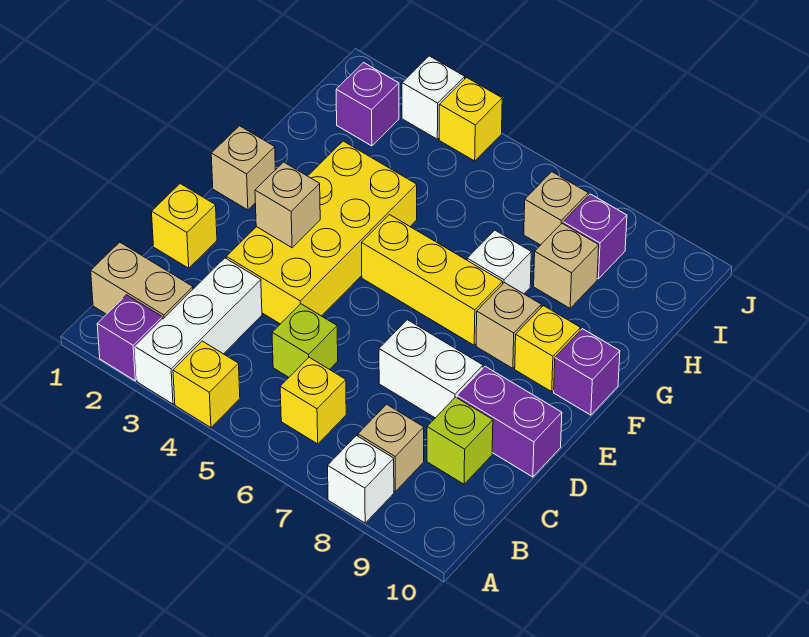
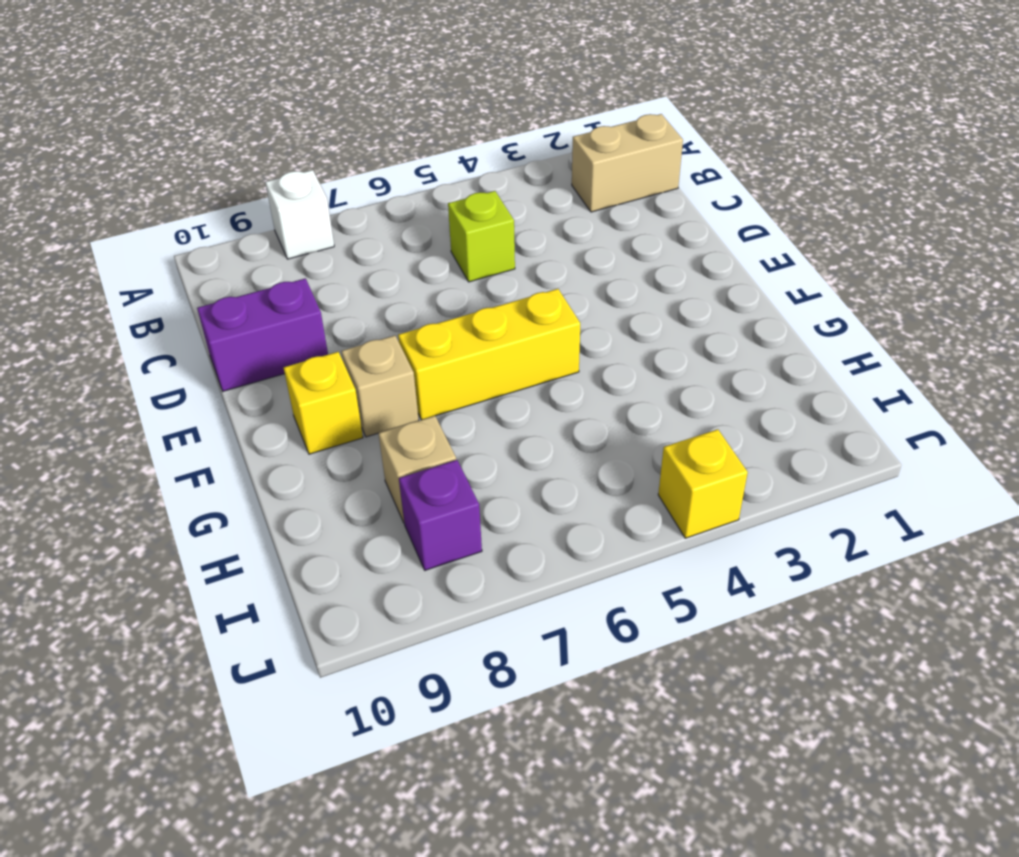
none -> purple 1x1 brick [97,295,163,381]
none -> white 1x3 brick [135,258,262,404]
none -> yellow 1x1 brick [173,341,240,428]

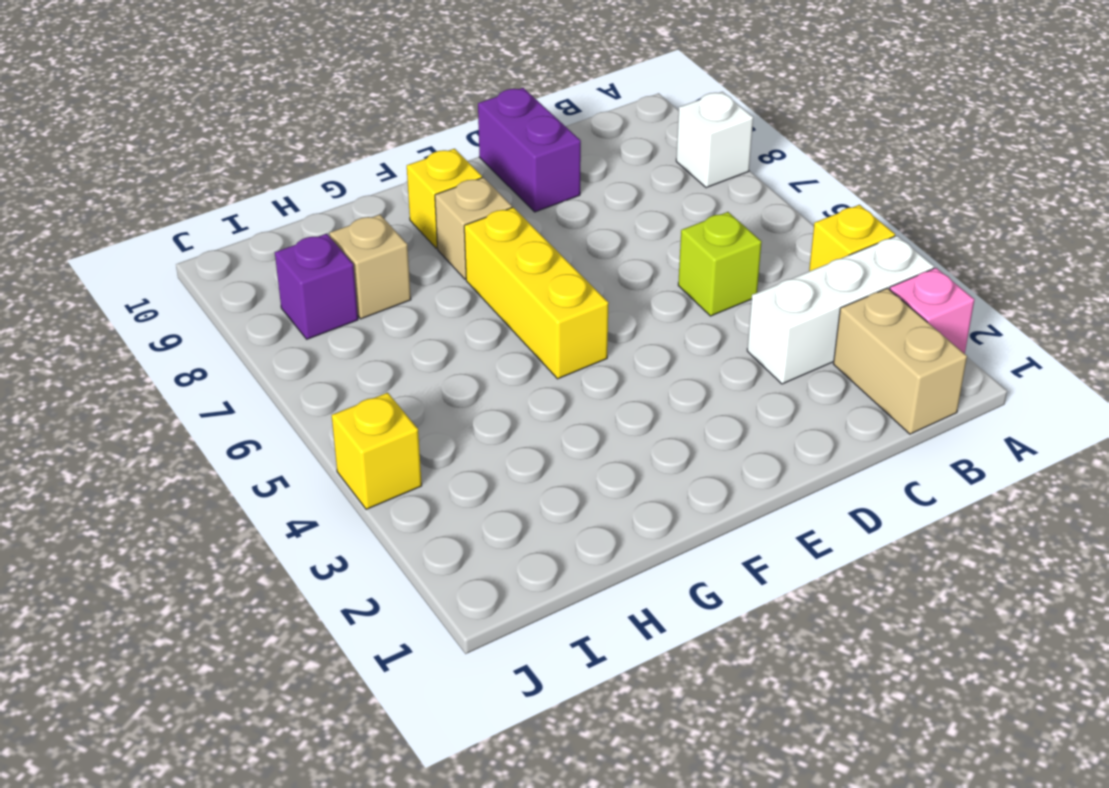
pink 1x1 brick [890,268,974,354] -> purple 1x1 brick [97,295,163,381]
none -> yellow 1x1 brick [280,357,346,444]
none -> tan 1x1 brick [358,404,424,491]
none -> lime 1x1 brick [427,397,493,484]

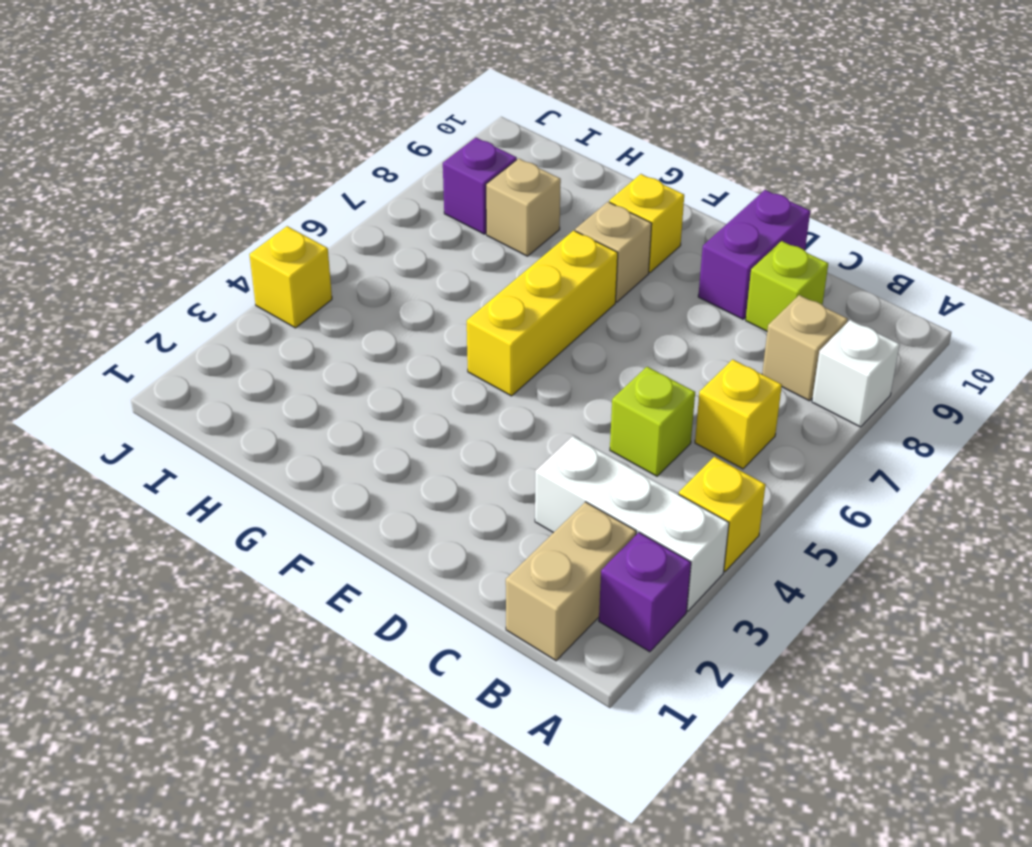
none -> yellow 1x1 brick [152,184,217,268]
none -> yellow 2x4 brick [226,141,417,324]
none -> white 1x2 brick [379,320,483,418]

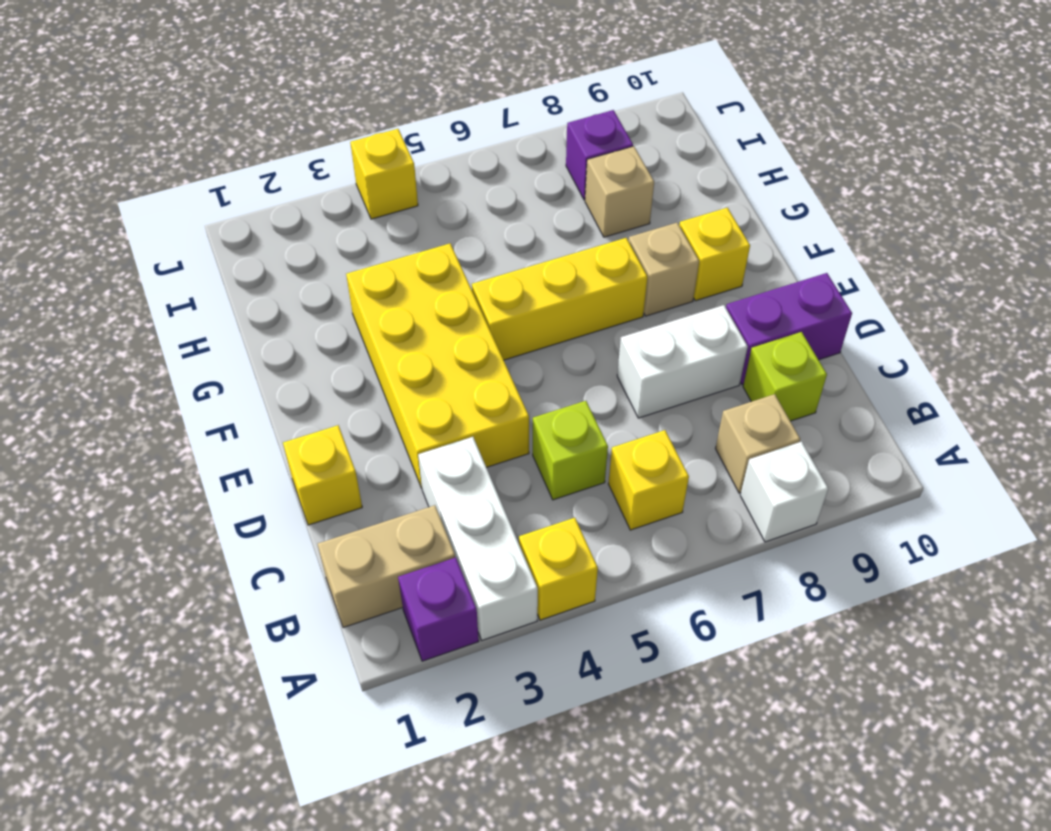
none -> tan 1x1 brick [211,126,275,210]
none -> purple 1x1 brick [554,329,620,415]
none -> white 1x1 brick [467,230,531,294]

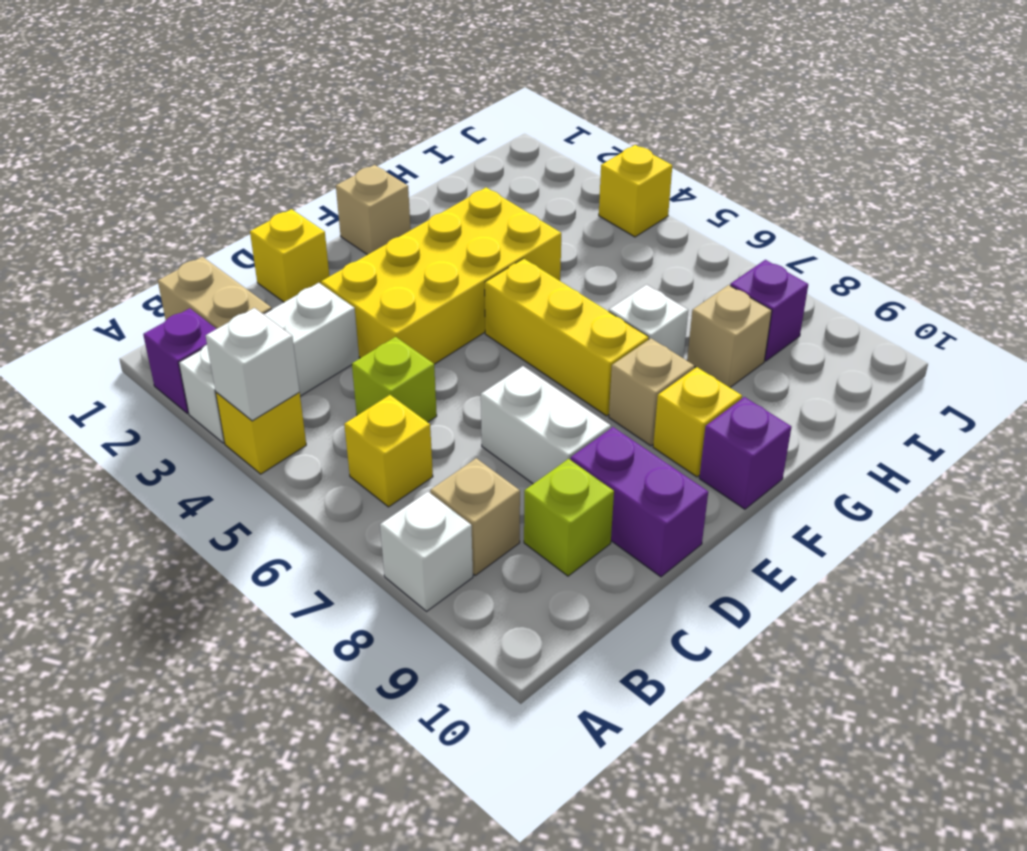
white 1x1 brick [206,308,300,421] -> white 1x1 brick moved to [402,56,465,139]
none -> purple 1x1 brick [336,63,399,146]
none -> tan 1x1 brick [524,172,588,245]
none -> tan 1x1 brick [255,162,320,248]

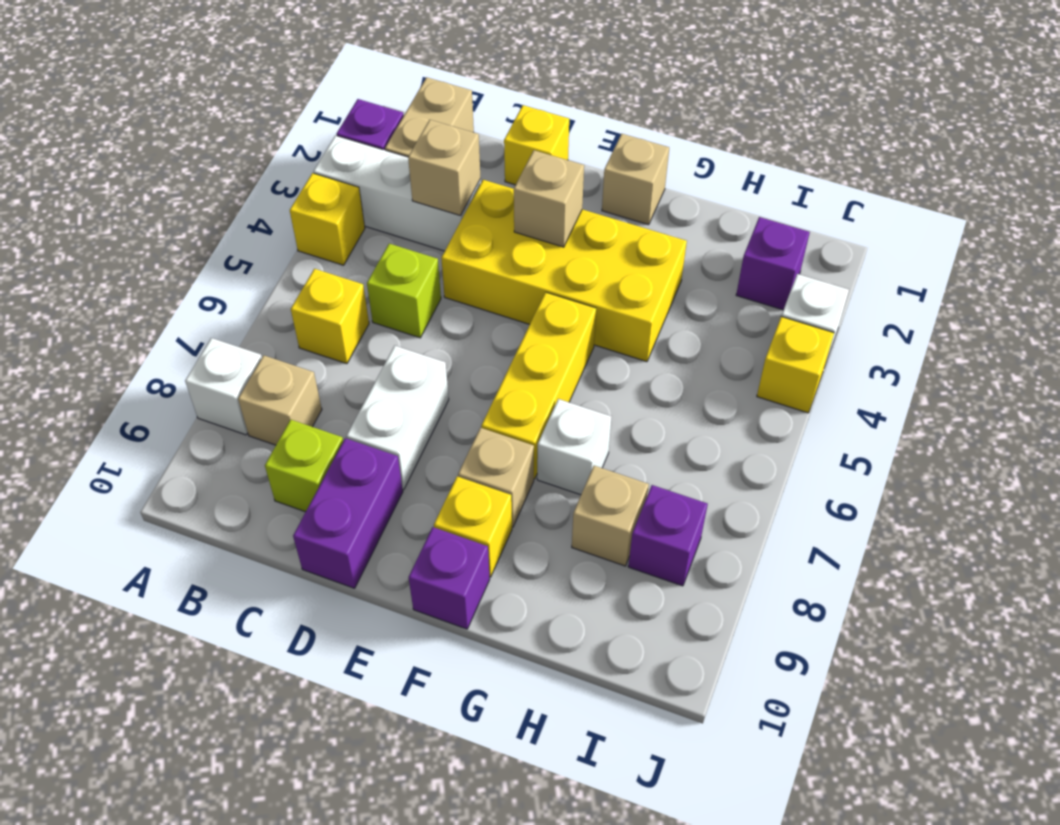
tan 1x1 brick [408,120,481,216] -> tan 1x1 brick moved to [524,172,588,245]

